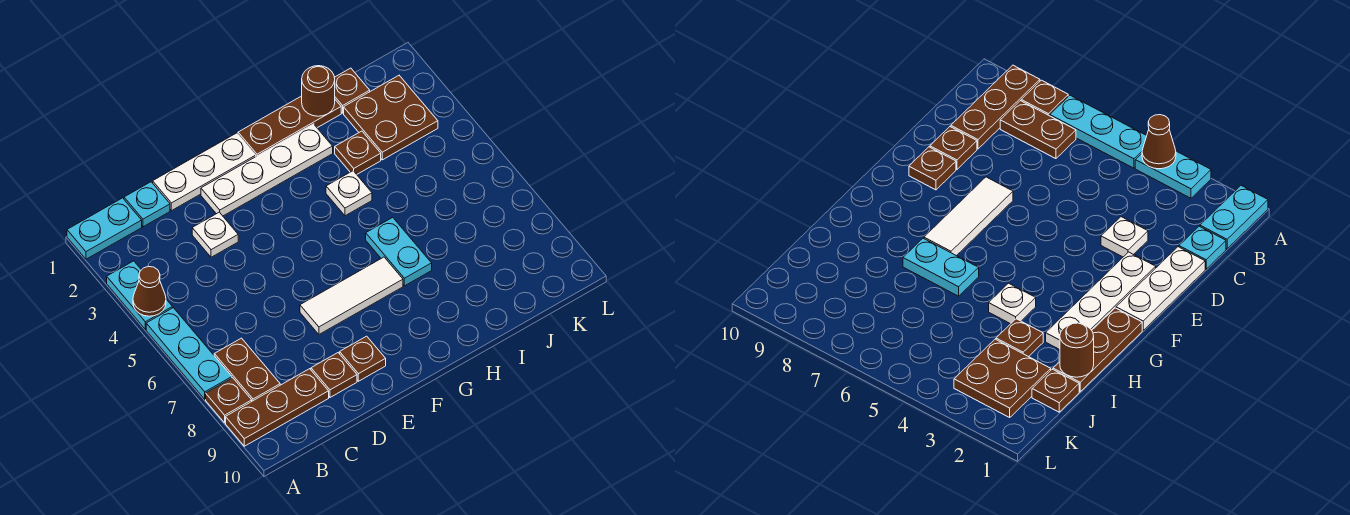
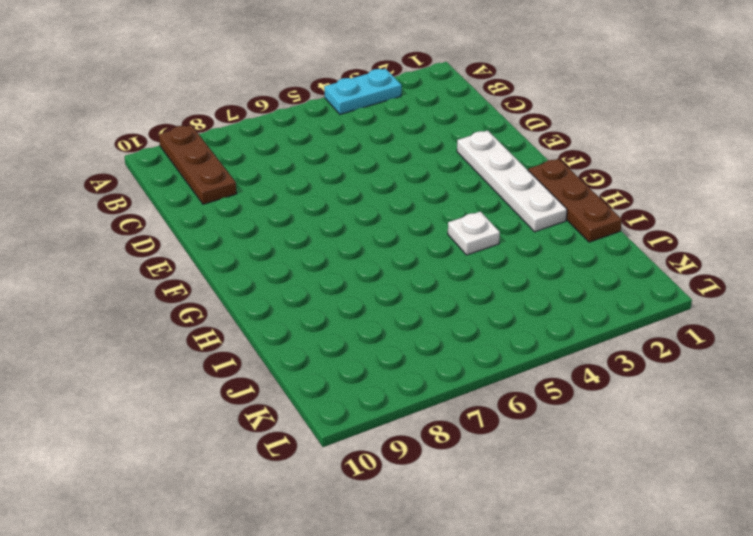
none -> cyan 1x2 plate [67,198,142,259]
none -> cyan 1x3 plate [146,308,232,399]
none -> brown 1x1 plate [206,378,252,423]

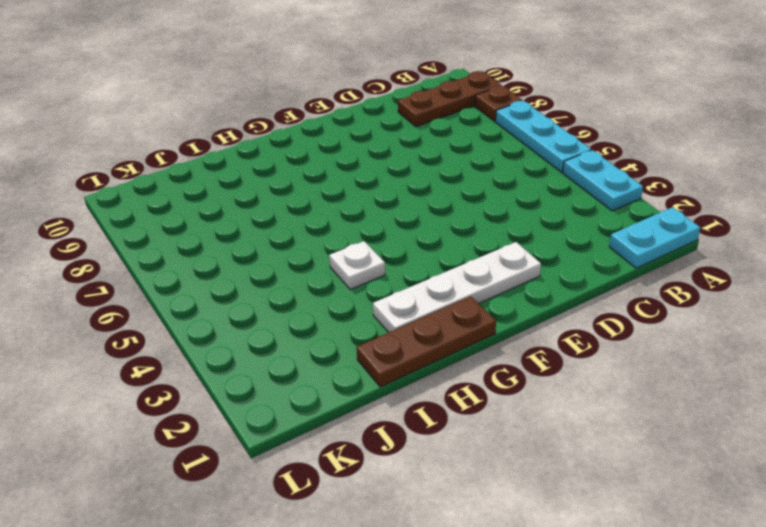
none -> brown 1x2 plate [214,338,280,401]
none -> cyan 1x1 plate [124,182,170,227]
none -> white 1x3 plate [153,133,256,211]

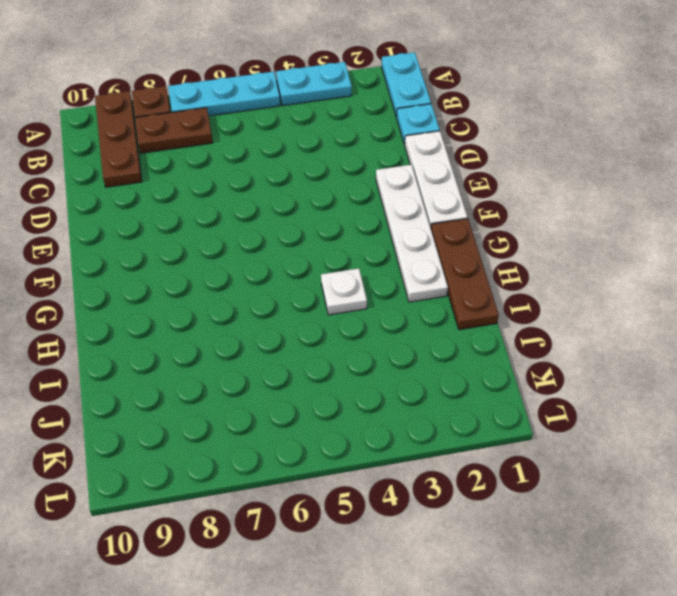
none -> white 1x1 plate [192,212,238,257]
none -> brown 1x1 plate [311,353,357,397]
none -> white 1x3 tile [300,257,403,334]

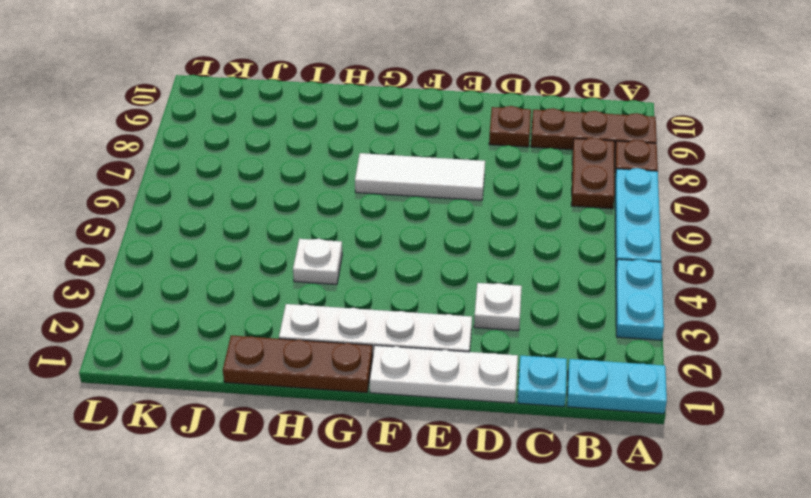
none -> brown 1x1 plate [340,336,386,381]
none -> cyan 1x2 plate [366,218,432,286]
none -> brown 1x1 plate [335,131,381,174]

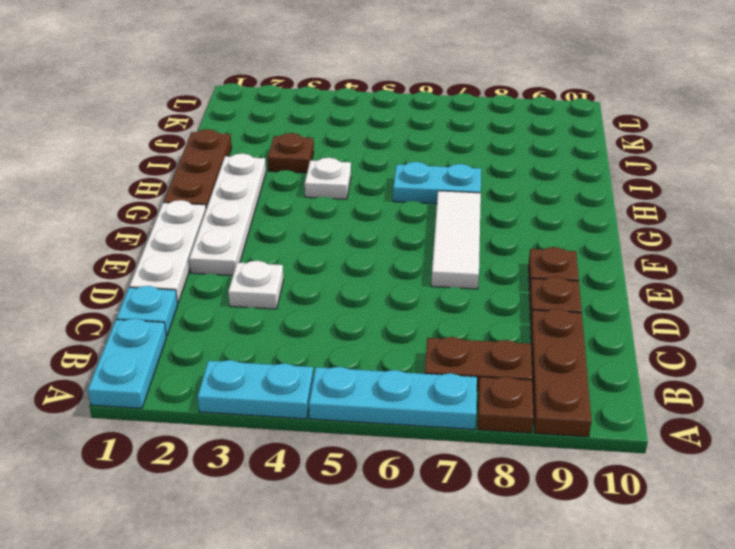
none -> brown 1x1 plate [334,68,370,113]
none -> brown 2x2 plate [344,75,438,160]
none -> brown 1x1 cone [133,266,166,316]

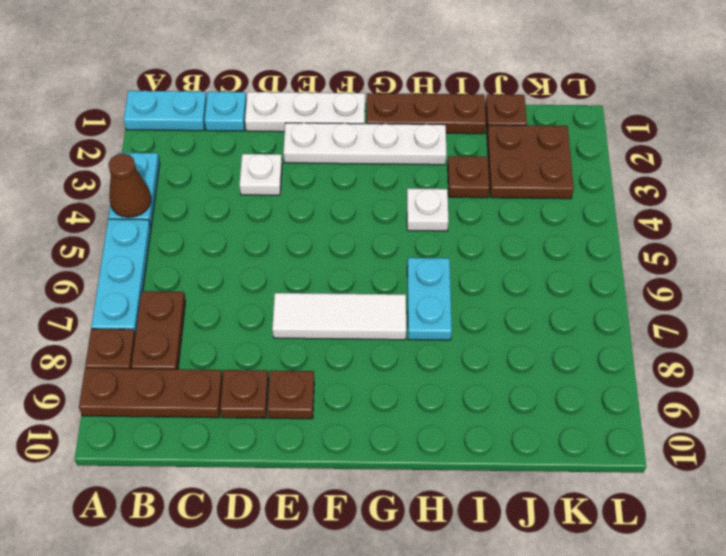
none -> brown 1x1 round brick [302,66,335,116]

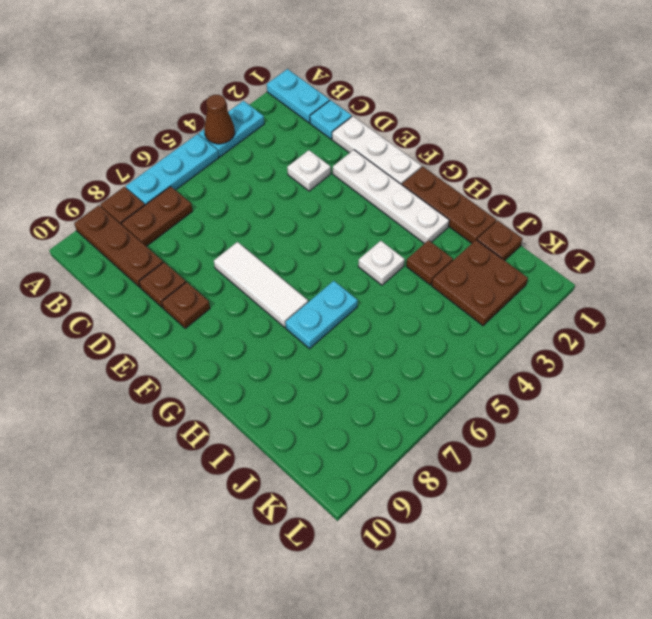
none -> brown 1x1 round brick [302,66,335,116]

